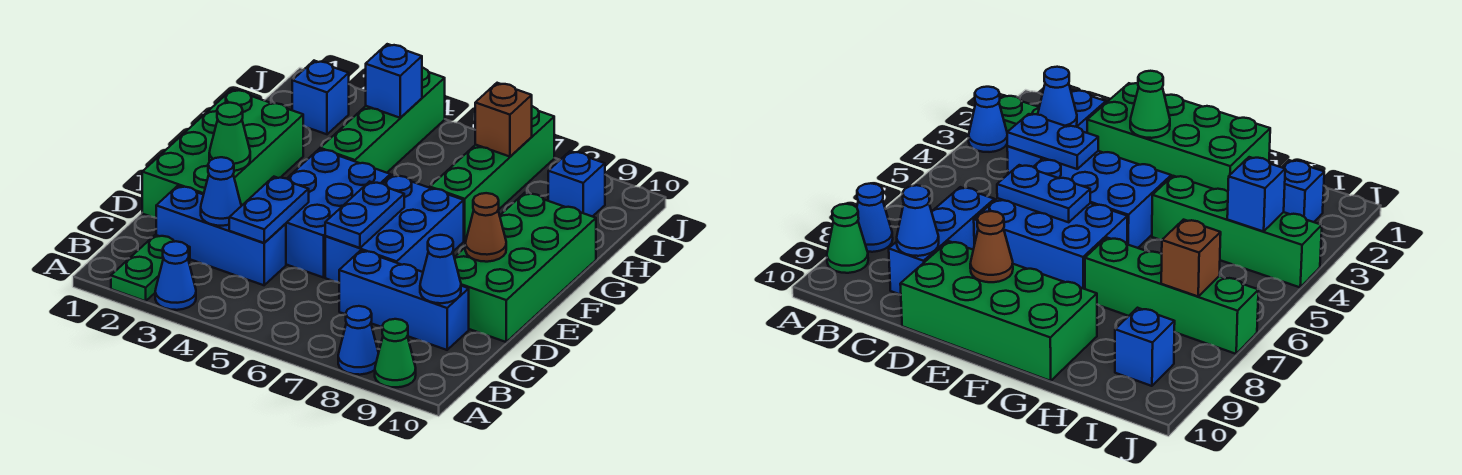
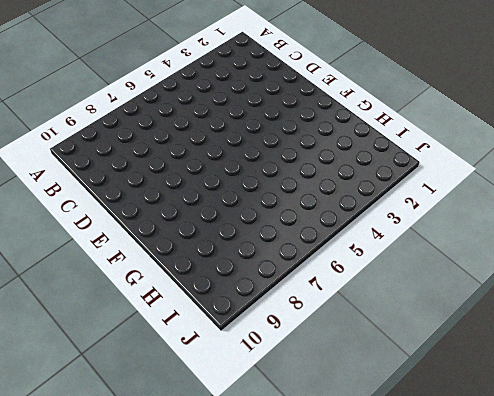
none -> green 1x2 plate [111,235,190,301]
none -> blue 1x1 cone [155,241,196,310]
none -> blue 1x1 cone [338,306,378,375]

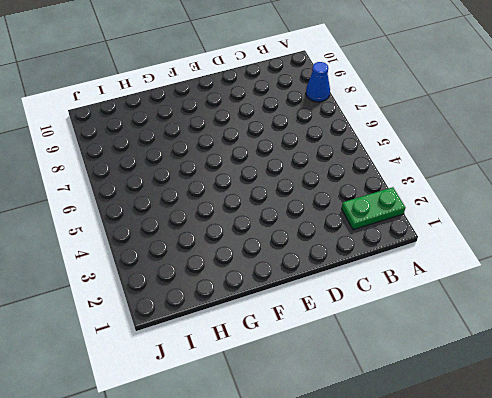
none -> blue 1x1 cone [155,241,196,310]
none -> green 1x1 cone [375,319,416,387]
none -> blue 1x3 brick [156,186,286,285]

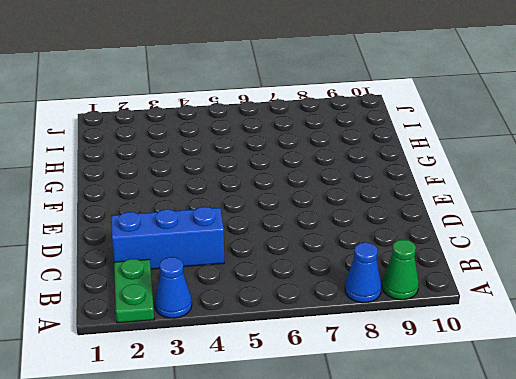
none -> blue 1x3 brick [339,250,469,350]
none -> green 2x4 brick [142,89,303,218]
none -> blue 2x3 brick [286,149,390,278]

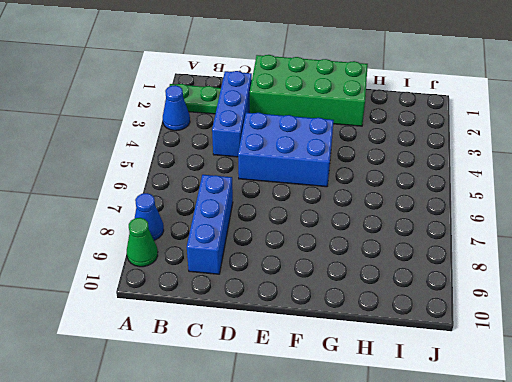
none -> blue 2x3 brick [325,175,464,283]
none -> green 2x4 brick [454,193,596,342]
none -> green 1x4 brick [320,68,445,173]

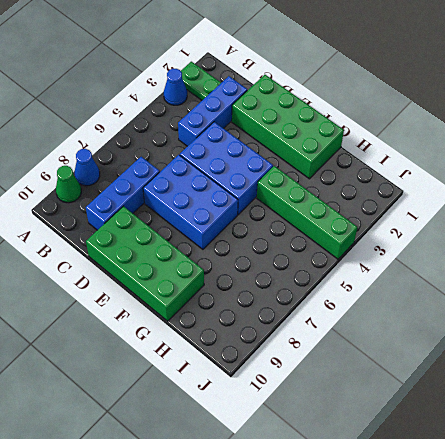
none -> green 1x4 brick [430,106,554,241]
none -> blue 1x1 brick [292,61,349,134]
none -> blue 1x1 brick [548,151,605,217]

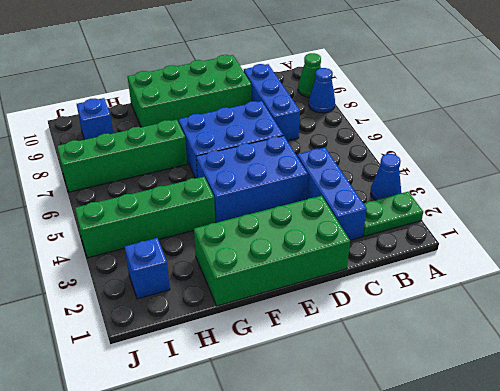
none -> blue 1x1 cone [201,157,241,226]
none -> blue 1x2 plate [229,177,309,243]
none -> blue 1x1 cone [420,235,461,303]

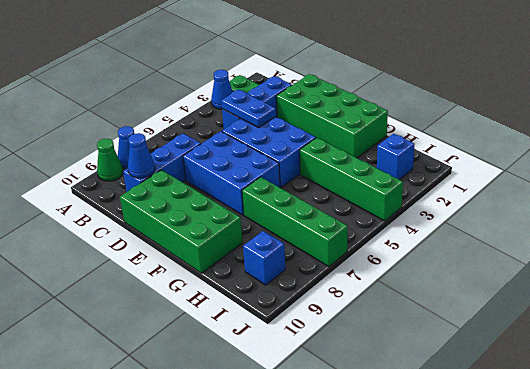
none -> blue 1x1 cone [201,157,241,226]
none -> blue 1x2 plate [325,181,404,248]
none -> green 1x1 cone [209,103,250,171]

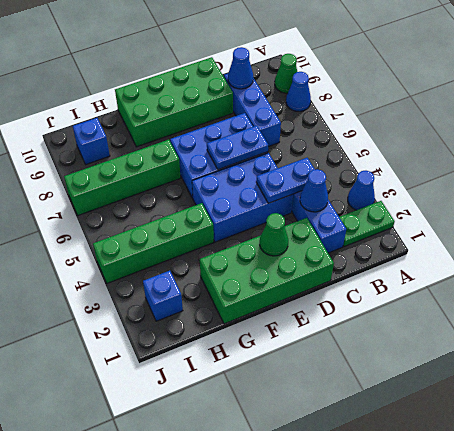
none -> brown 1x1 cone [465,193,506,262]
none -> blue 1x1 brick [366,44,422,118]
none -> brown 1x1 brick [475,83,532,157]

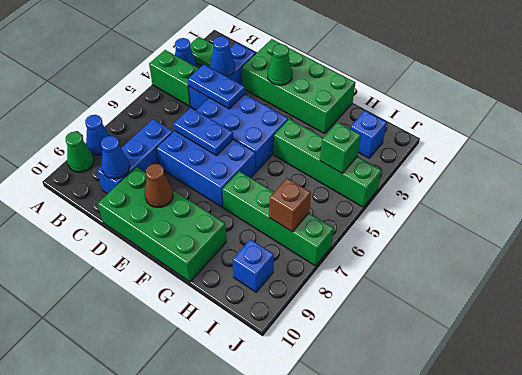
green 1x2 brick [149,50,199,106] -> none
green 1x1 brick [320,122,361,174] -> blue 1x1 brick [366,44,422,118]

